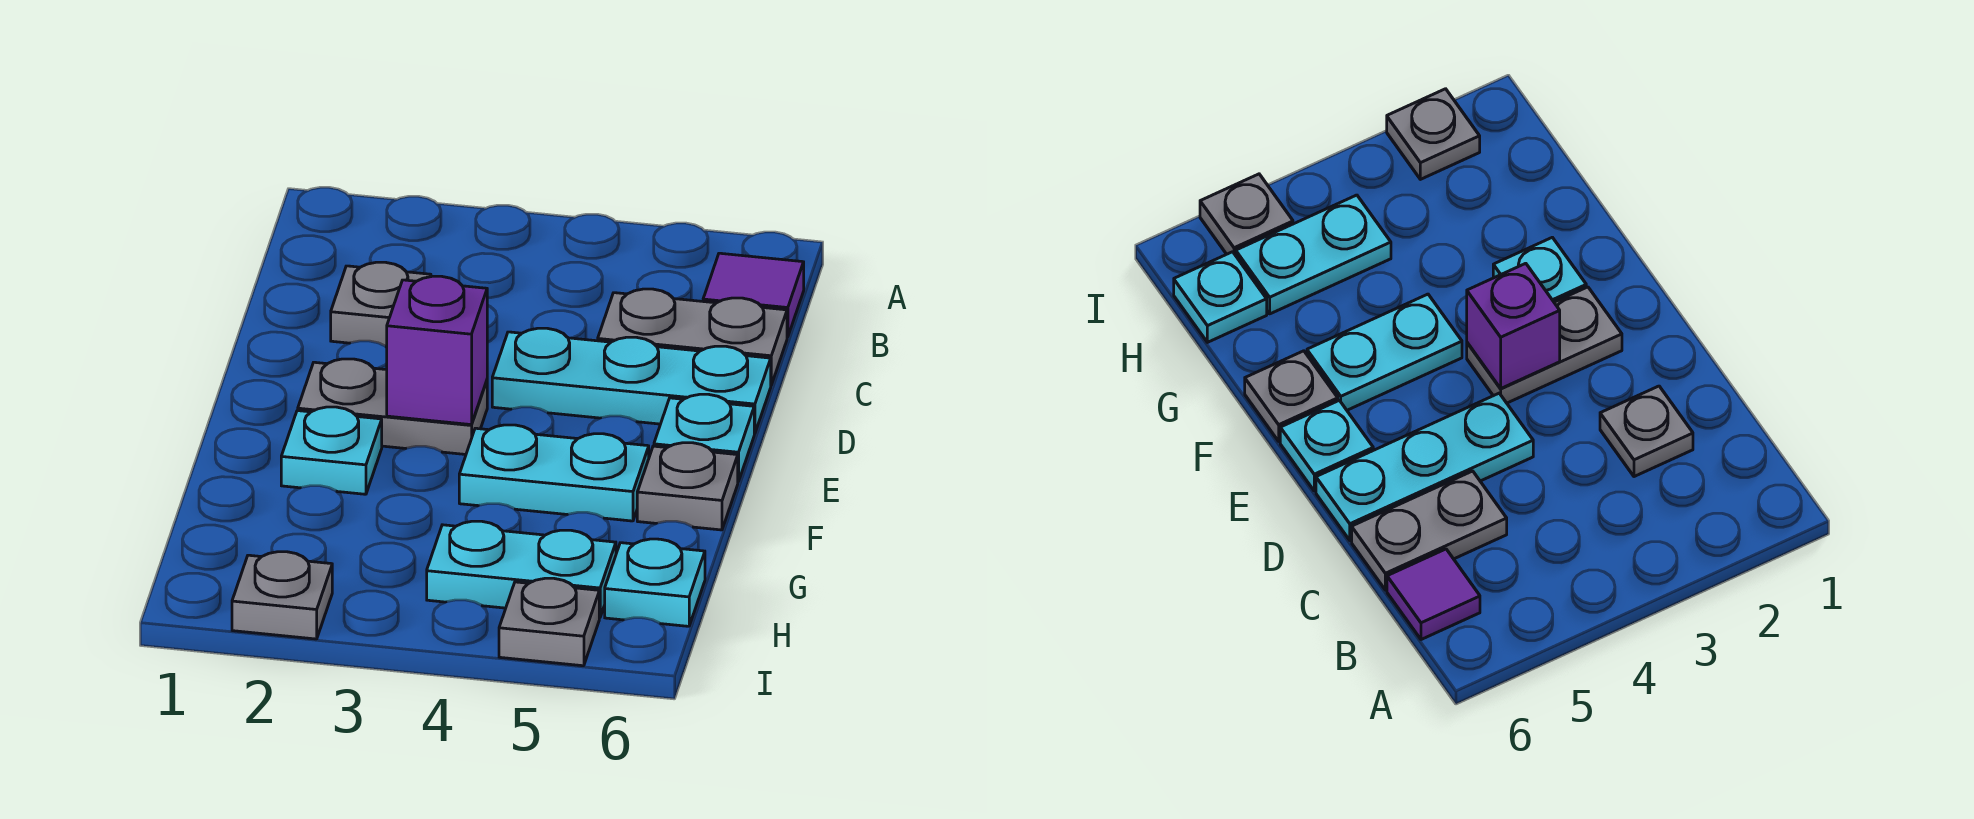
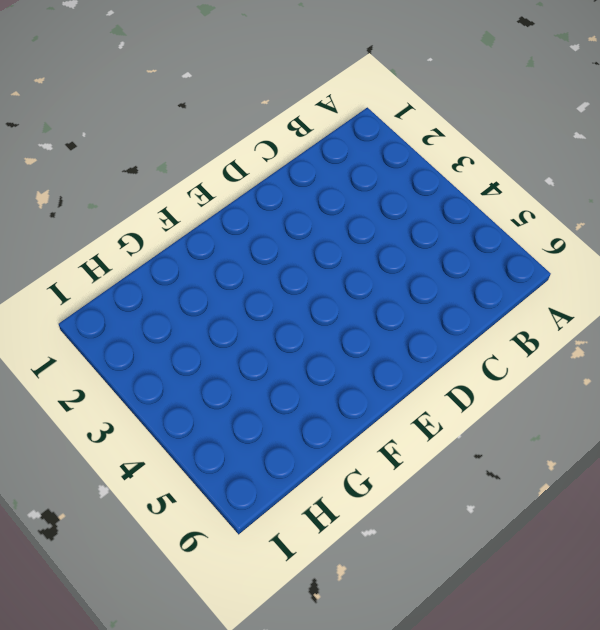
none -> purple 1x1 tile [703,253,804,337]
none -> grey 1x1 plate [331,262,431,347]
none -> grey 1x2 plate [598,289,787,385]

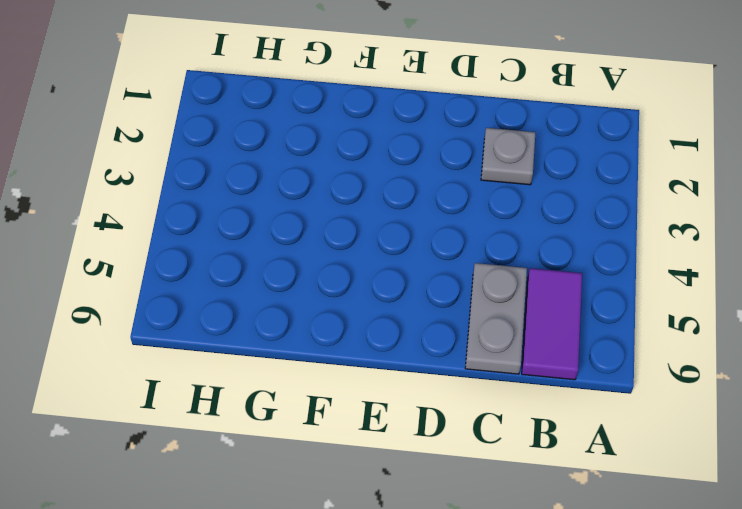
purple 1x2 tile [522,268,582,380] -> purple 1x1 tile [703,253,804,337]
none -> cyan 1x3 plate [492,328,771,434]
none -> grey 1x2 plate [298,359,487,454]
none -> cyan 1x1 plate [654,394,754,481]

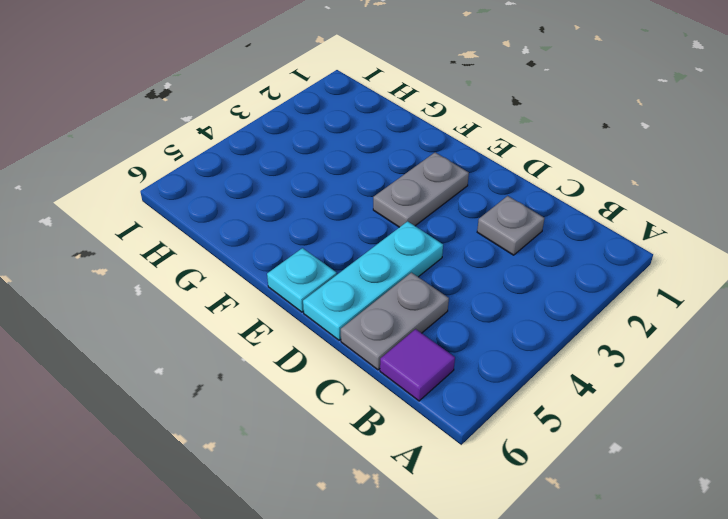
none -> cyan 1x1 plate [281,407,382,494]
none -> cyan 1x2 plate [459,425,649,521]
none -> grey 1x1 plate [637,443,738,530]

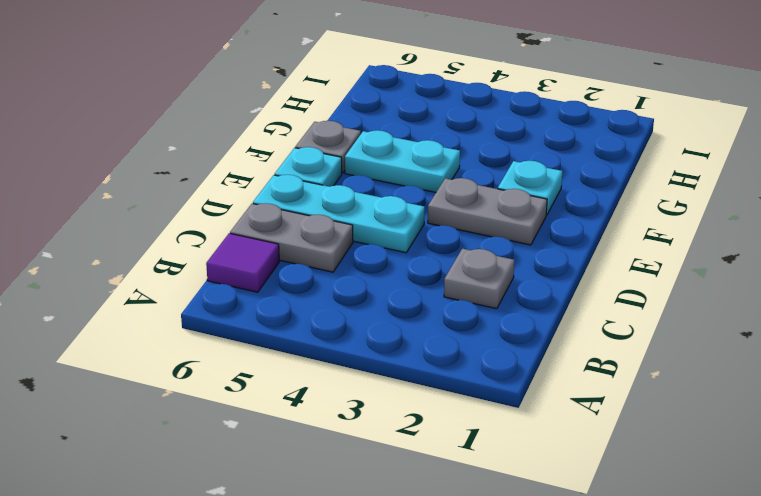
none -> cyan 1x2 plate [427,521,616,618]
none -> cyan 1x1 plate [605,539,705,626]
none -> grey 1x1 plate [232,552,332,639]

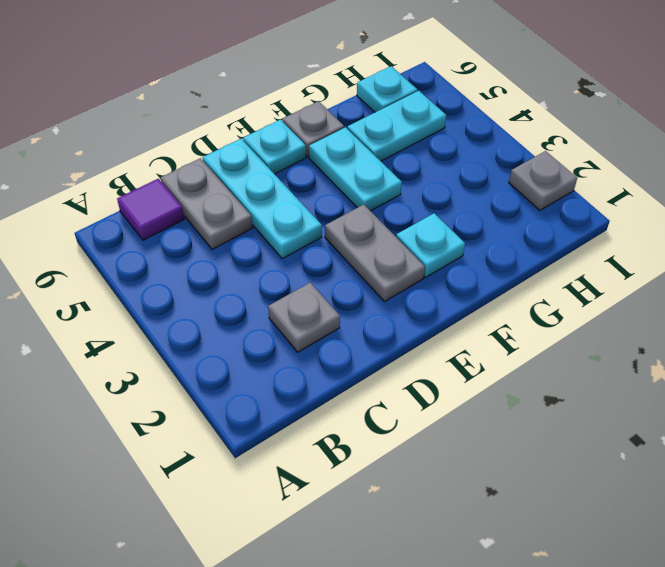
cyan 1x2 plate [347,91,446,161] -> cyan 1x2 plate turned to [427,521,616,618]
none -> grey 1x1 plate [499,578,599,666]
none -> purple 1x1 brick [387,276,487,425]

